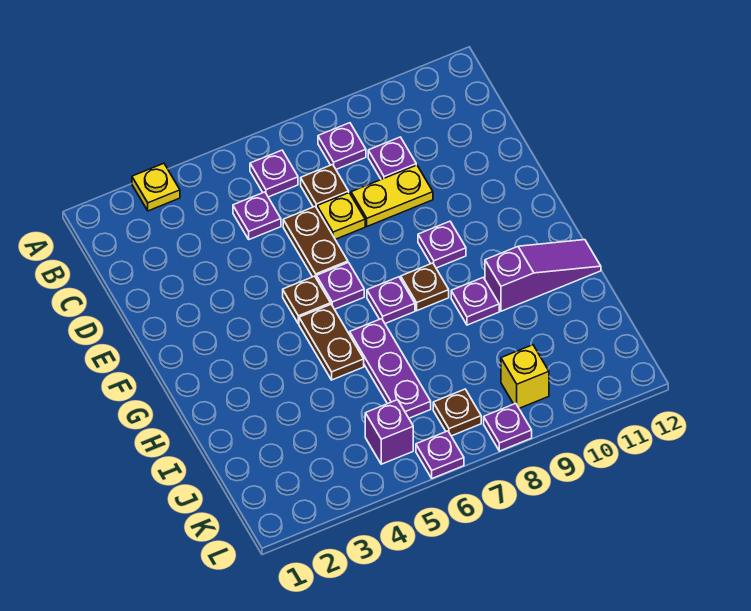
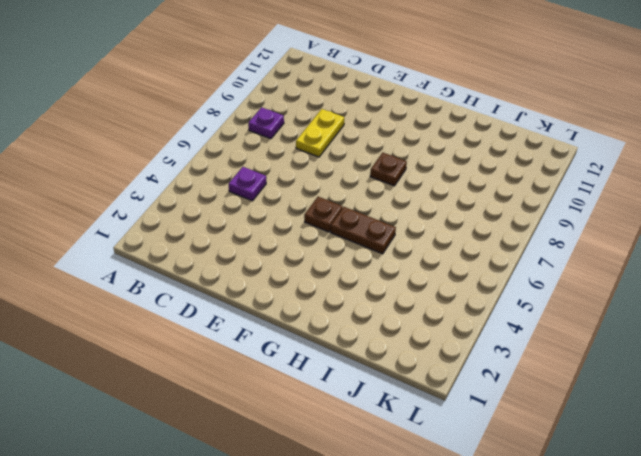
none -> yellow 1x1 plate [132,163,180,211]
none -> purple 1x1 plate [250,150,298,197]
none -> brown 1x1 plate [301,165,349,208]

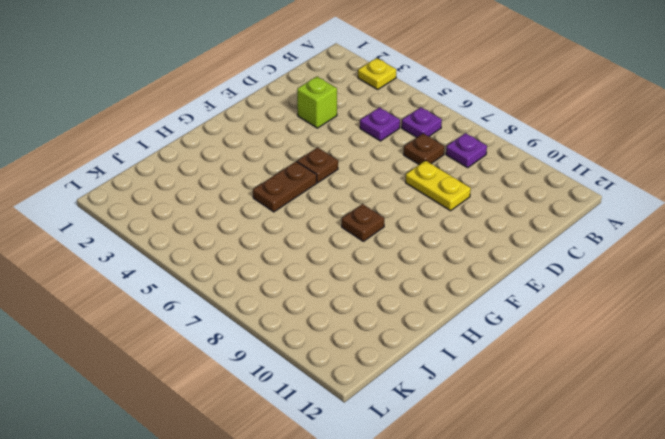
lime 1x1 brick [297,77,337,128] -> none
none -> purple 1x1 plate [368,137,416,179]
none -> brown 1x2 plate [283,206,348,277]
none -> yellow 1x1 plate [317,193,365,239]

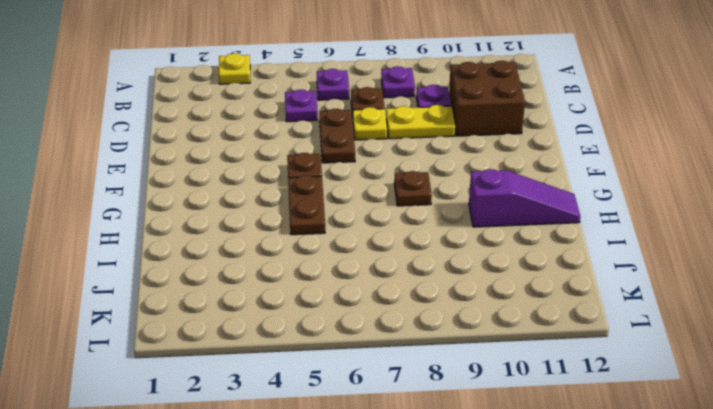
brown 2x2 brick [449,60,525,136] -> none
none -> purple 1x1 plate [316,263,364,309]
none -> purple 1x1 plate [418,221,466,268]
none -> purple 1x1 plate [367,277,415,324]

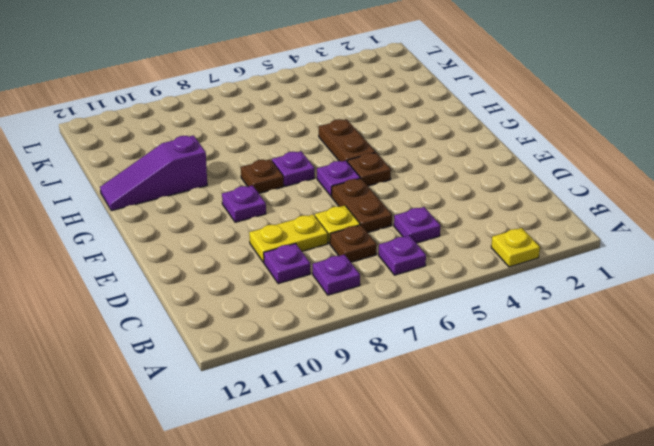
none -> purple 1x3 plate [350,319,431,418]
none -> purple 1x1 plate [451,278,499,325]
none -> purple 1x1 brick [365,400,413,464]

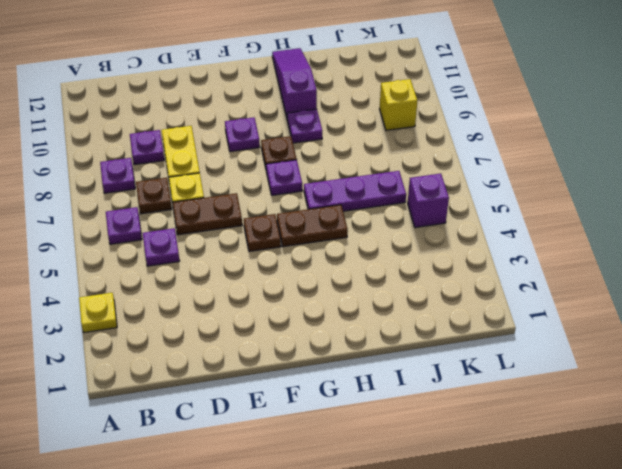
none -> purple 1x1 plate [316,263,364,309]
none -> brown 1x1 plate [433,389,481,436]
none -> purple 1x1 plate [416,431,464,478]

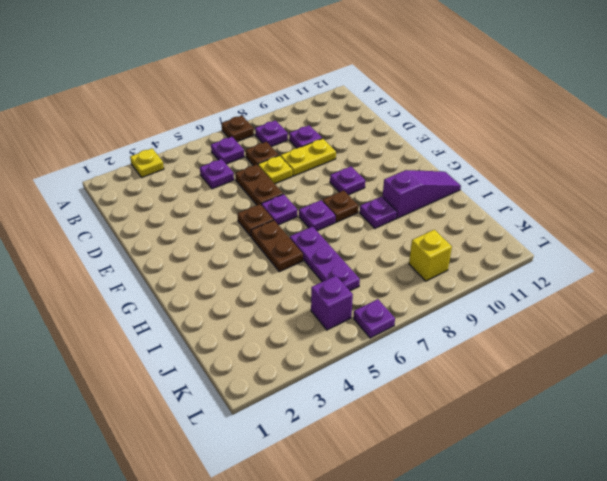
brown 1x1 plate [221,116,254,142] -> brown 1x1 plate moved to [433,389,481,436]
none -> purple 1x1 plate [484,403,532,451]

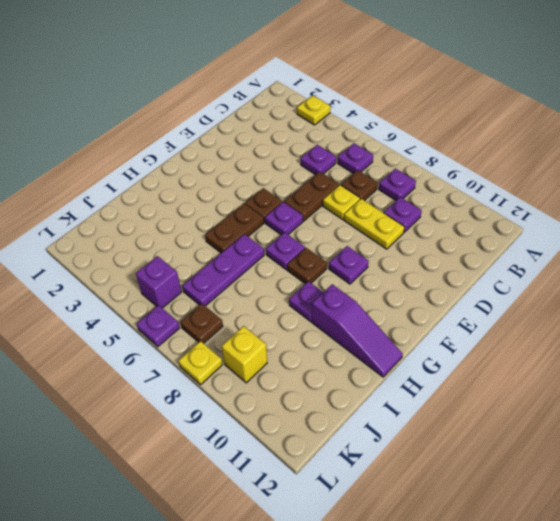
yellow 1x1 plate [178,341,223,385] -> purple 1x1 plate [484,403,532,451]

